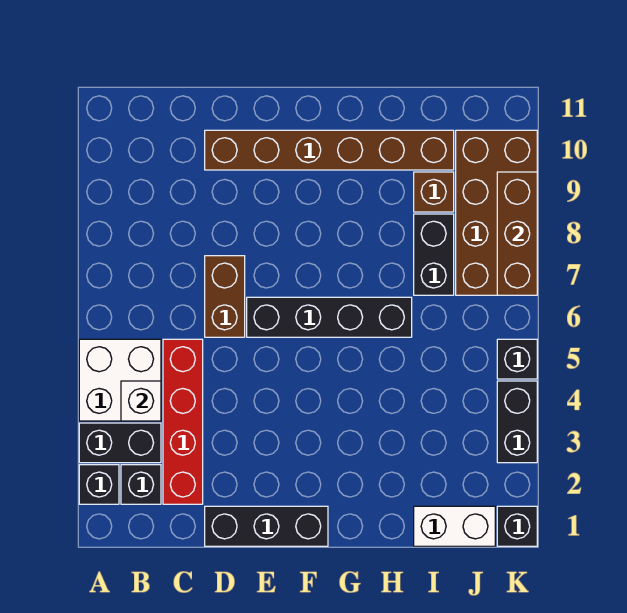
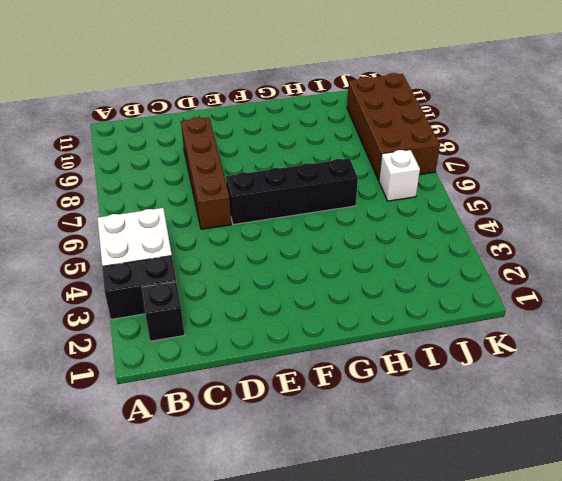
brown 1x4 brick [181,117,231,229] -> brown 1x2 brick [205,256,245,337]
white 1x1 brick [379,150,420,201] -> white 1x1 brick moved to [121,381,161,421]
none -> black 1x1 brick [79,465,119,504]
none -> red 1x4 brick [163,339,203,504]
none -> black 1x3 brick [205,506,328,546]

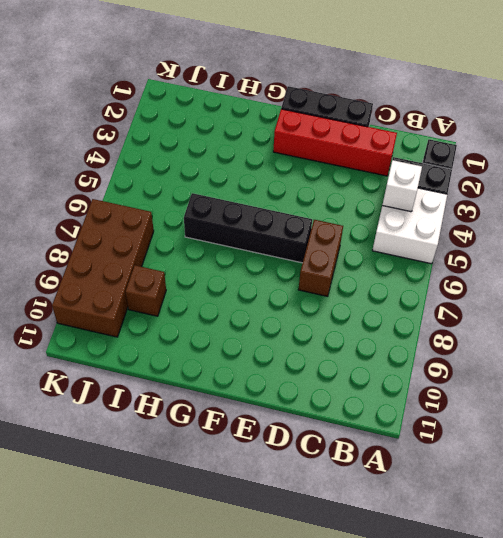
red 1x4 brick [273,109,397,176] -> red 1x4 brick turned to [163,339,203,504]
none -> black 1x1 brick [121,465,161,504]
none -> brown 1x6 brick [205,130,454,170]
none -> white 1x2 brick [414,506,495,546]

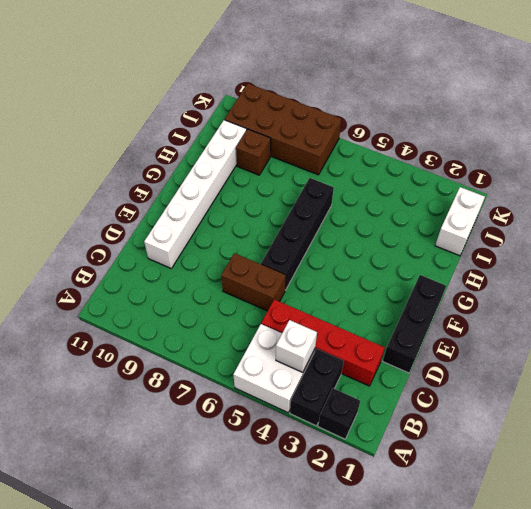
white 1x6 brick [144,120,247,268] -> brown 1x6 brick [205,130,454,170]
none -> black 1x1 brick [121,465,161,504]
none -> black 1x2 brick [414,214,454,295]
none -> black 1x1 brick [497,506,537,546]

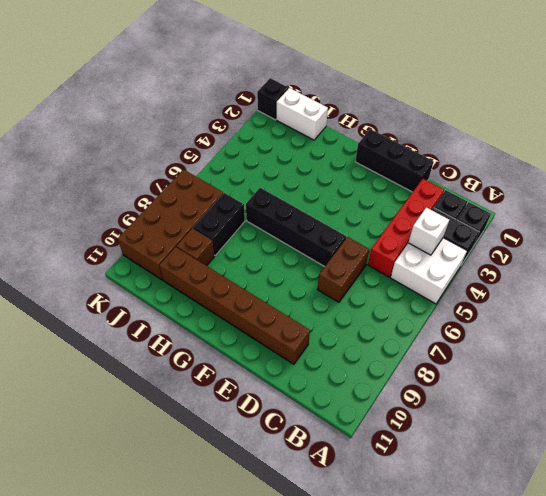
none -> black 1x2 brick [497,381,537,463]
none -> black 1x1 brick [497,339,537,379]
none -> brown 1x3 brick [497,172,537,295]

